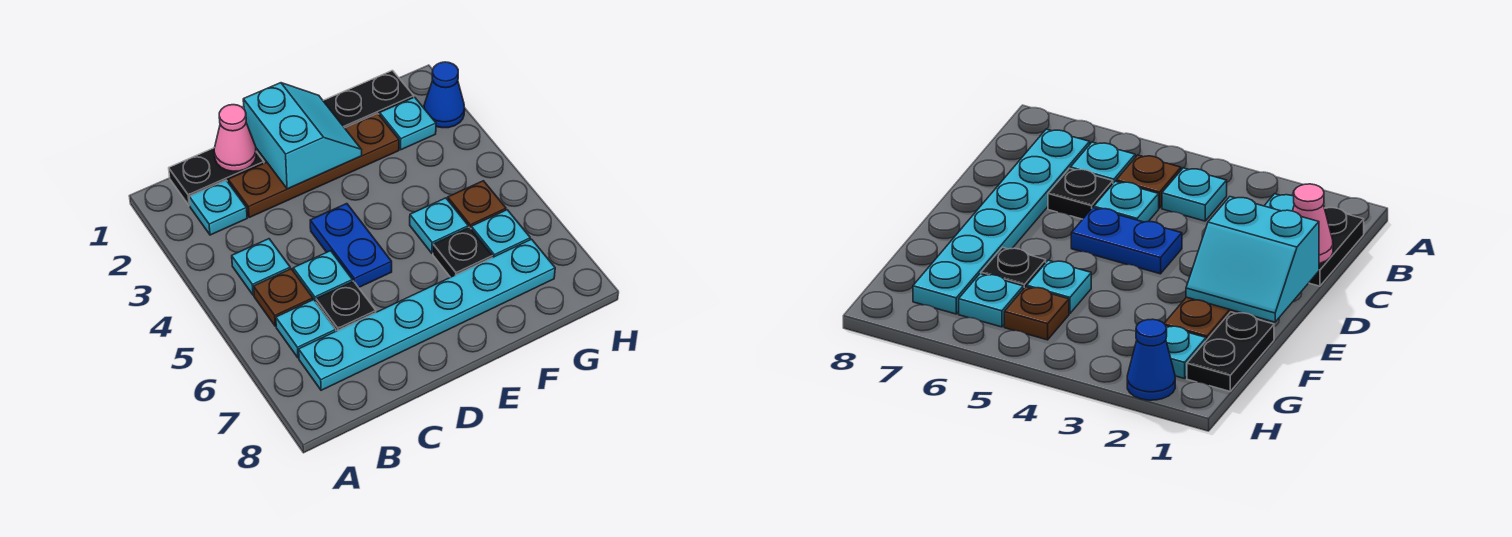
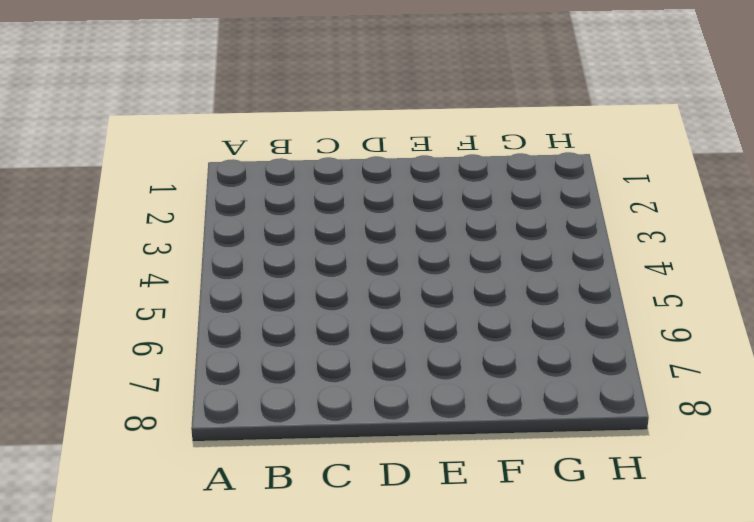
none -> black 1x2 plate [169,148,264,206]
none -> cyan 1x1 plate [189,180,247,235]
none -> cyan 1x1 plate [232,239,290,295]

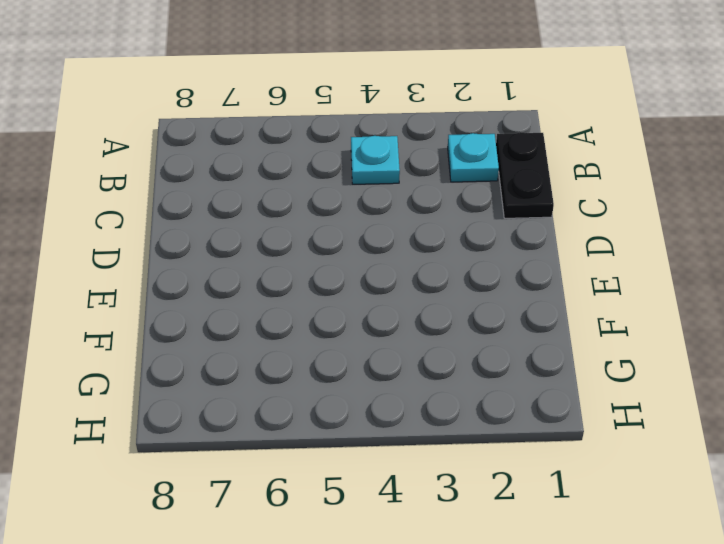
none -> brown 1x1 plate [254,269,313,326]
none -> cyan 1x1 plate [276,300,336,358]
none -> cyan 1x6 plate [299,239,555,390]

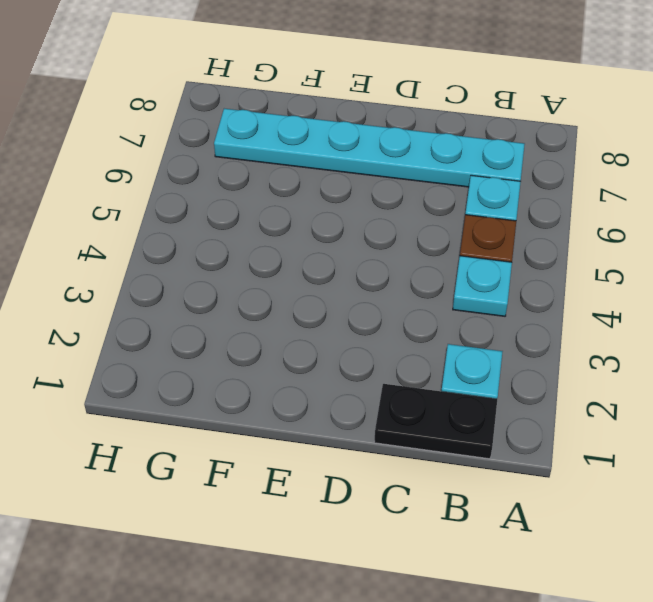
none -> brown 1x4 plate [228,113,399,218]
none -> cyan 1x1 plate [293,251,353,301]
none -> black 1x1 plate [316,281,376,331]

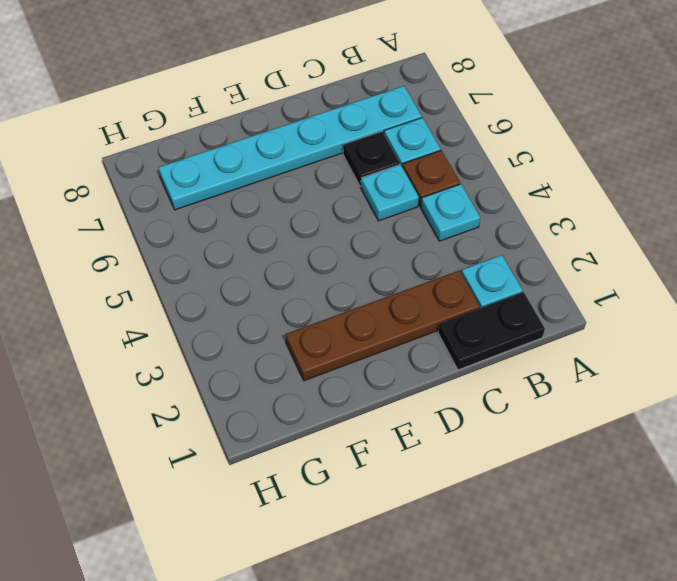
none -> blue 1x2 plate [310,204,392,288]
none -> black 1x2 plate [323,71,414,128]
none -> cyan 1x1 plate [410,198,468,253]

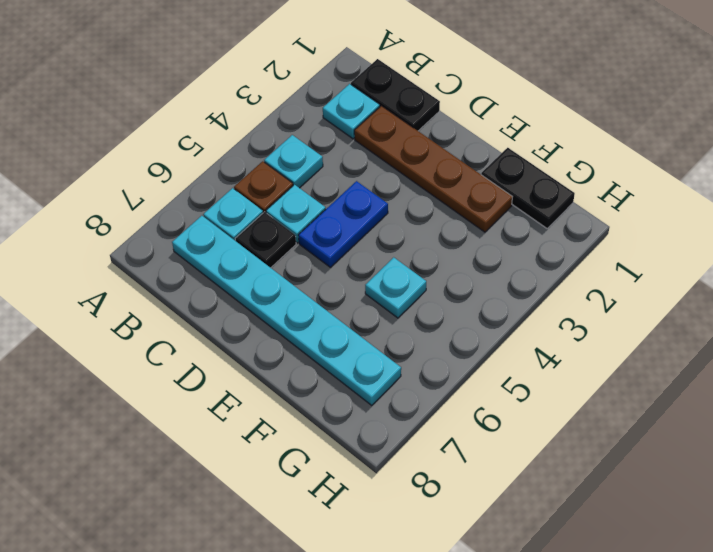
none -> black 1x1 plate [433,227,492,277]
none -> cyan 1x1 plate [380,97,436,150]
none -> brown 1x1 plate [448,181,506,228]

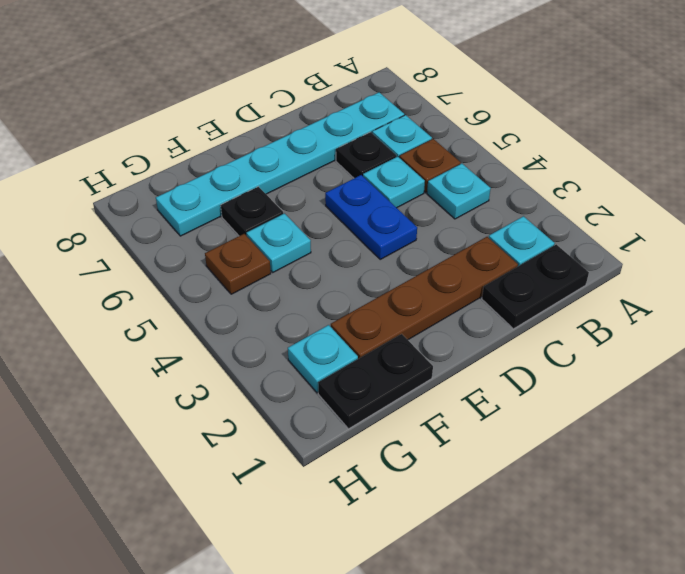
none -> cyan 1x1 plate [471,210,530,257]
none -> blue 1x1 cone [424,62,465,128]
none -> pink 1x1 cone [214,105,256,171]

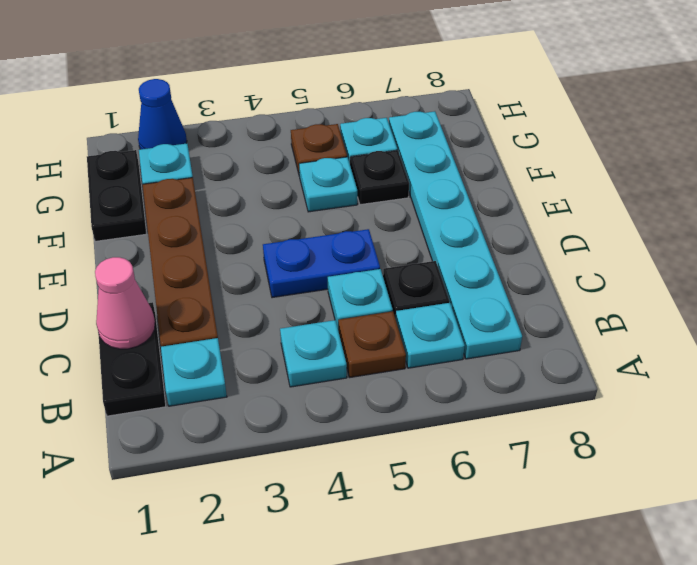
none -> cyan 2x2 slope [243,83,362,189]

